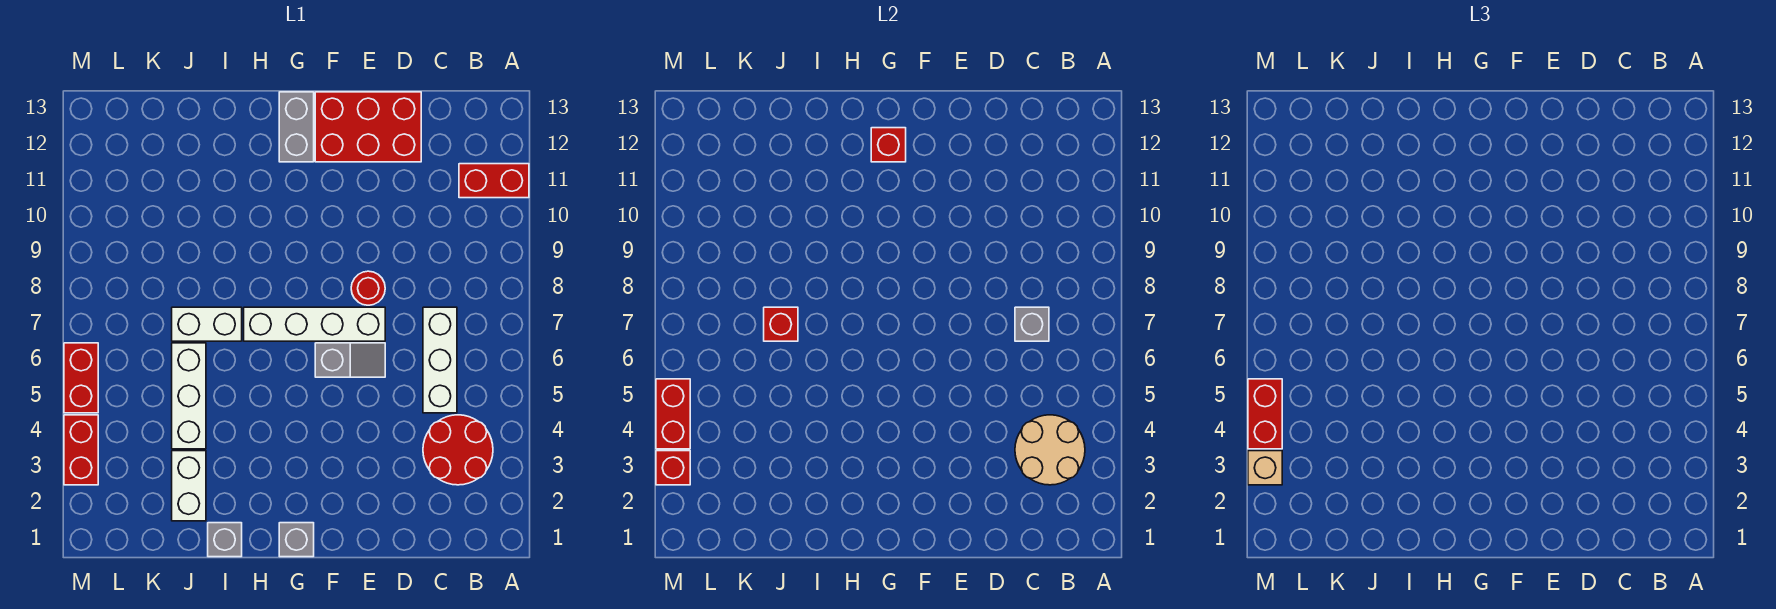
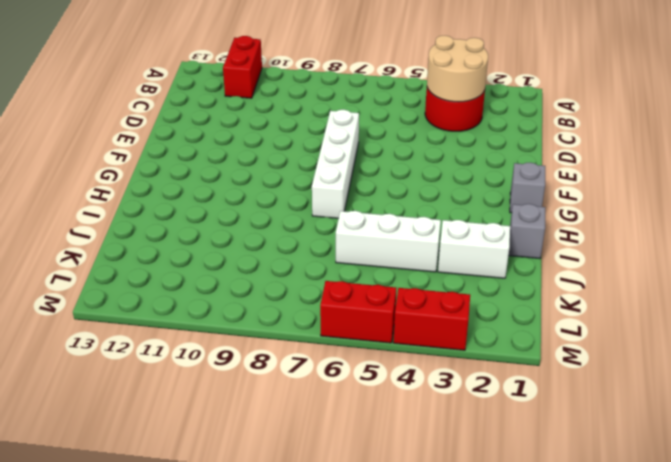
none -> white 1x3 brick [423,307,457,413]
none -> red 2x3 brick [315,92,421,162]
none -> grey 1x2 slope [315,343,385,377]

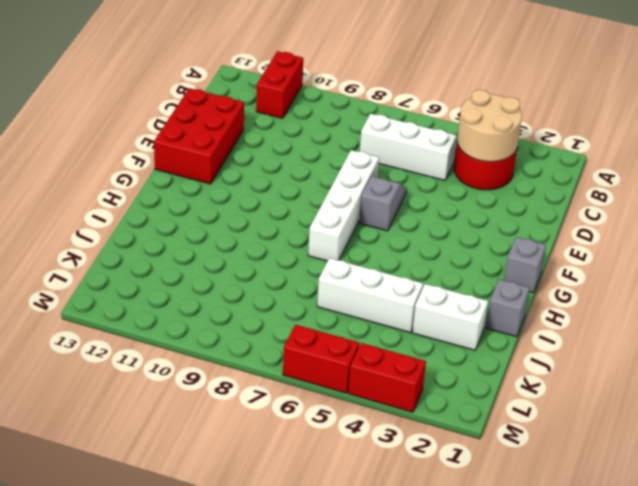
none -> red 1x1 round brick [351,271,385,305]
none -> grey 1x2 brick [279,92,314,162]
none -> white 1x2 brick [172,307,242,341]

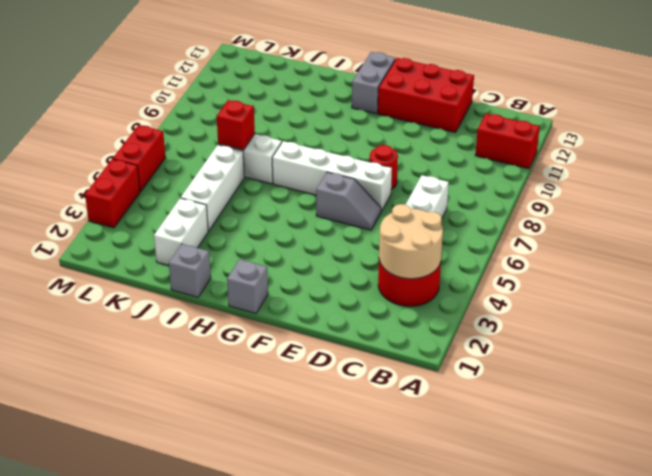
none -> grey 1x1 brick [1015,307,1049,341]
none -> red 1x1 brick [871,128,906,162]
none -> red 1x1 brick [656,451,690,485]

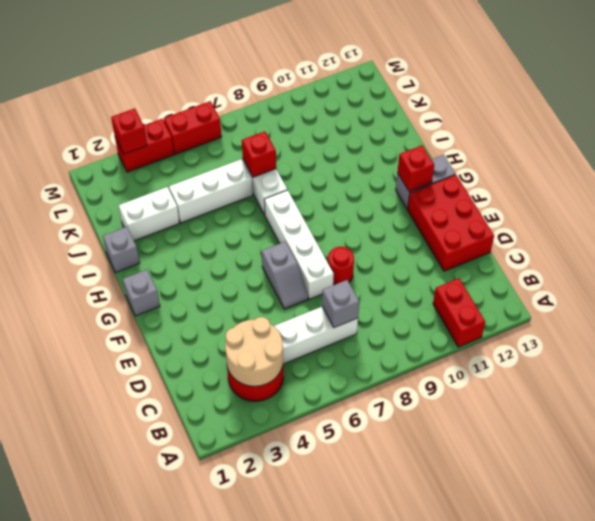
none -> red 1x2 brick [656,379,690,449]
none -> tan 1x1 brick [1248,451,1282,485]
none -> red 1x2 brick [1248,379,1282,449]

